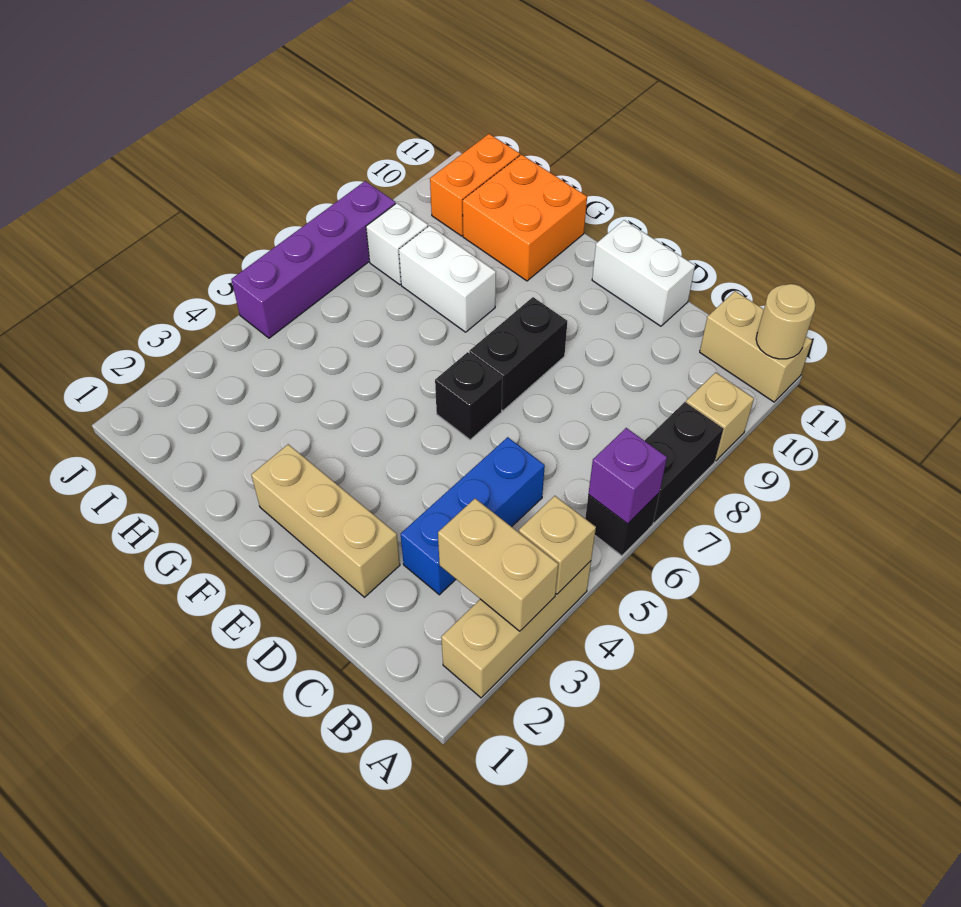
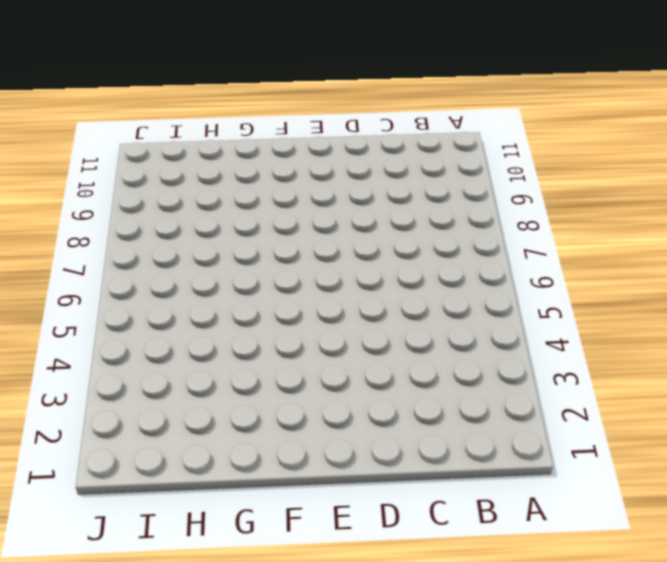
none -> tan 1x3 brick [441,561,591,698]
none -> black 1x1 brick [585,493,659,556]
none -> black 1x2 brick [645,402,723,523]

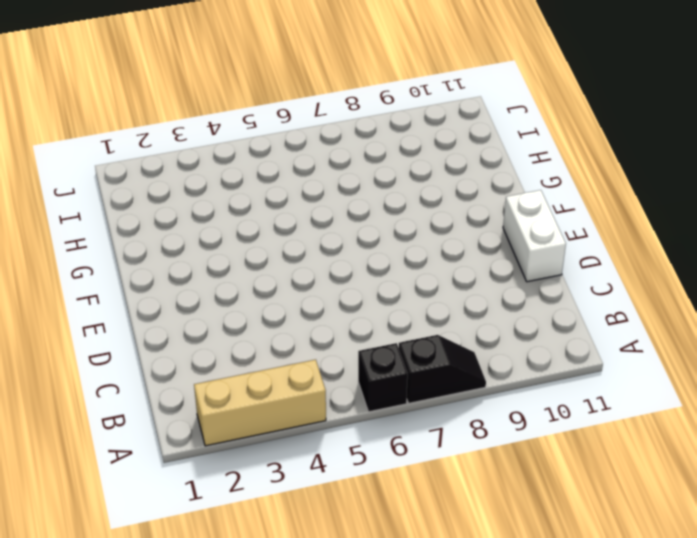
black 1x2 slope [399,335,486,403] -> black 1x2 brick [645,402,723,523]
none -> tan 1x1 brick [686,372,754,461]
none -> tan 1x2 brick [700,291,812,402]
none -> blue 1x3 brick [401,437,545,595]

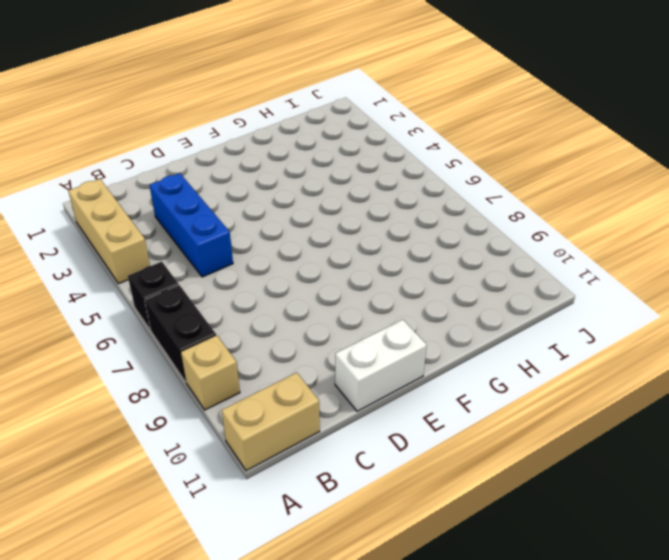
none -> tan 1x3 brick [251,444,400,597]
none -> black 1x1 brick [435,352,502,440]
none -> black 1x2 brick [469,297,567,411]

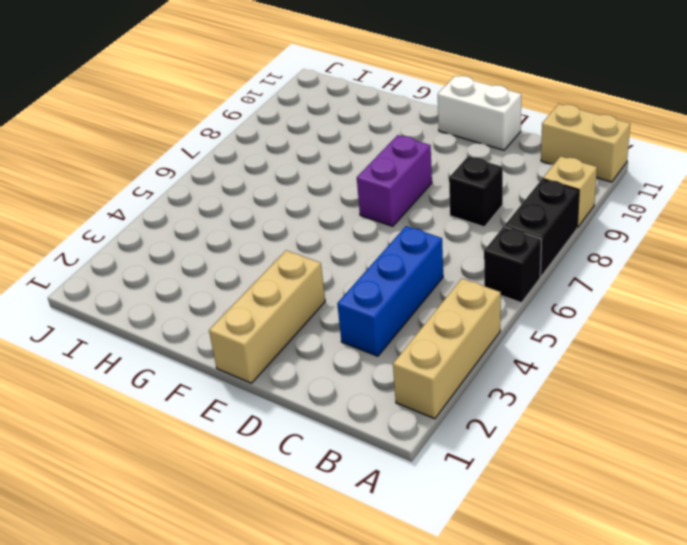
black 1x1 brick [449,156,503,227] -> black 1x1 brick moved to [435,352,502,440]
tan 1x3 brick [209,250,325,383] -> tan 1x3 brick turned to [251,444,400,597]
purple 1x2 brick [357,135,432,226] -> black 1x2 brick [469,297,567,411]
none -> white 1x2 brick [399,226,496,332]
none -> orange 2x2 brick [463,155,587,281]
none -> white 1x1 brick [366,203,428,285]

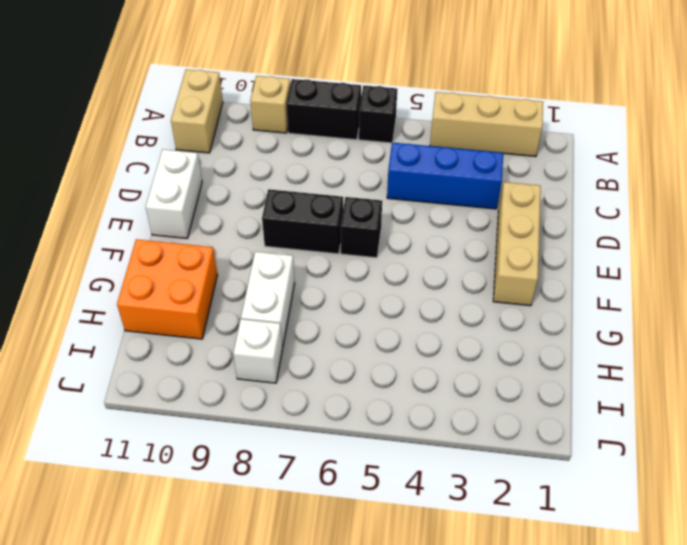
none -> orange 1x2 brick [430,134,520,236]
none -> purple 1x4 brick [231,181,396,338]
none -> tan 1x2 brick [438,499,558,631]

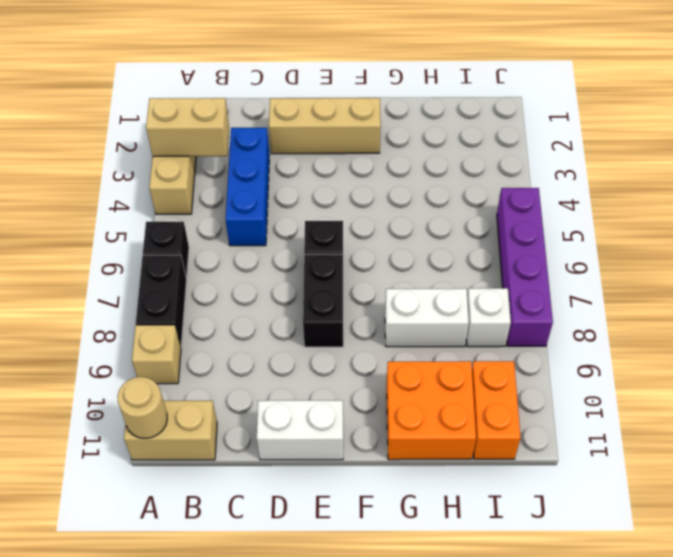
none -> tan 1x1 brick [519,496,596,594]
none -> purple 1x1 brick [588,428,667,524]

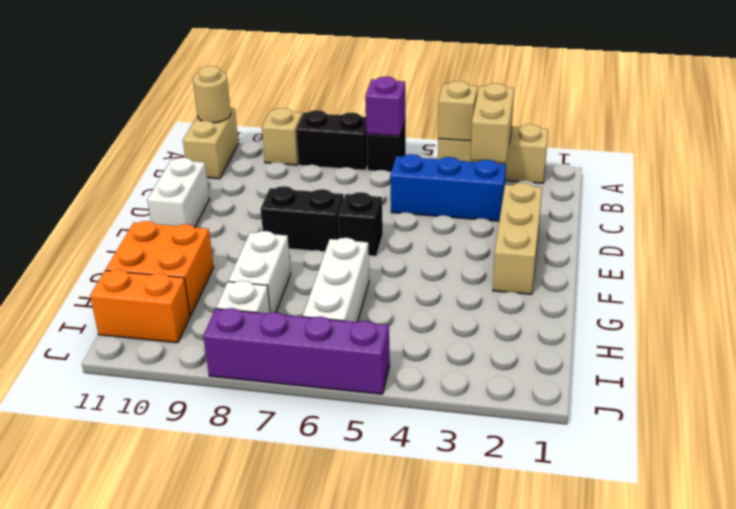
white 1x3 brick [303,238,369,322] -> none

